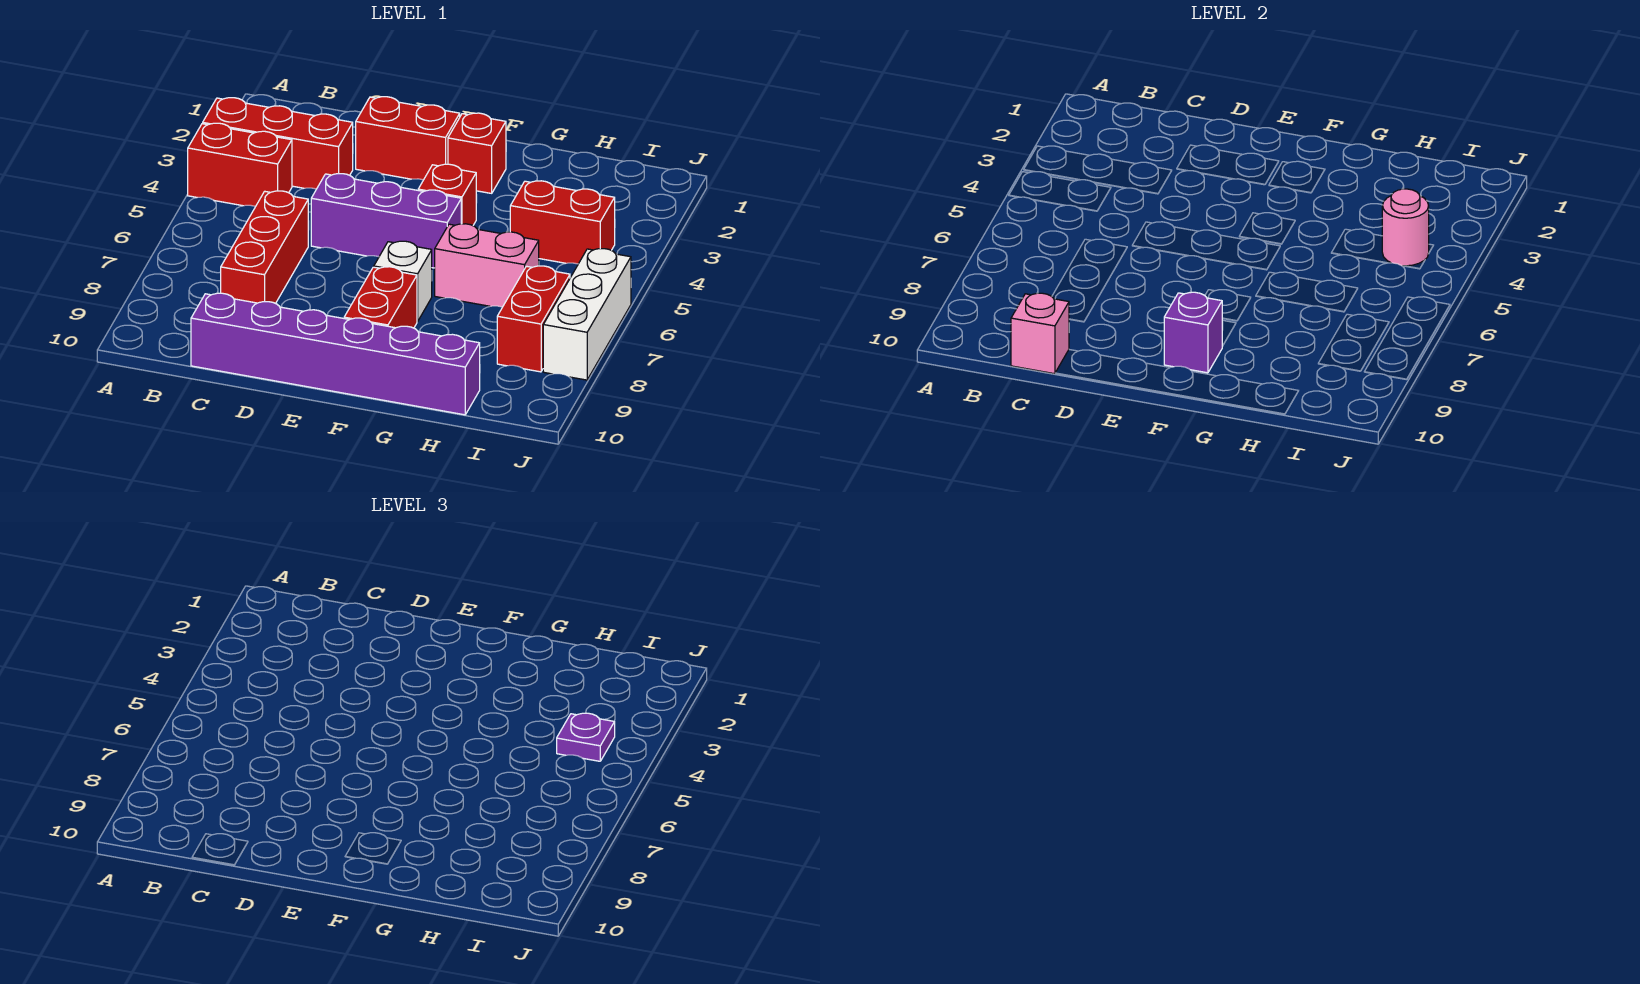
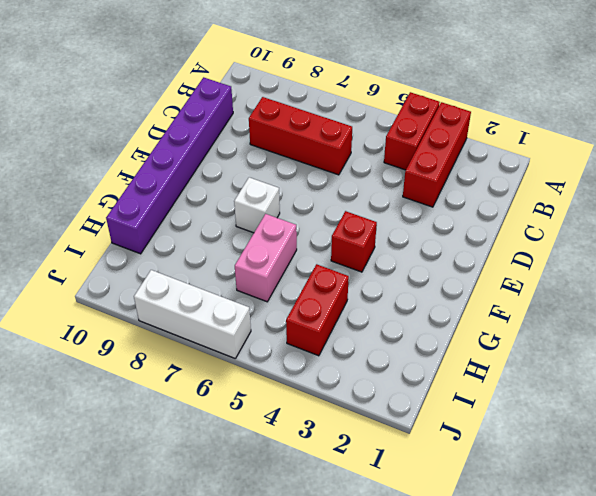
none -> red 1x2 brick [356,97,460,180]
none -> purple 1x3 brick [311,174,461,268]
none -> red 1x1 brick [448,113,506,193]

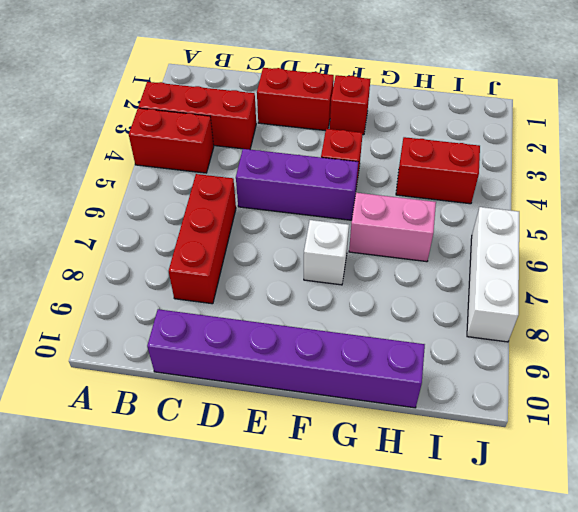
none -> red 1x2 brick [344,267,417,328]
none -> red 1x2 brick [497,266,570,372]
none -> pink 1x1 brick [1011,293,1069,374]

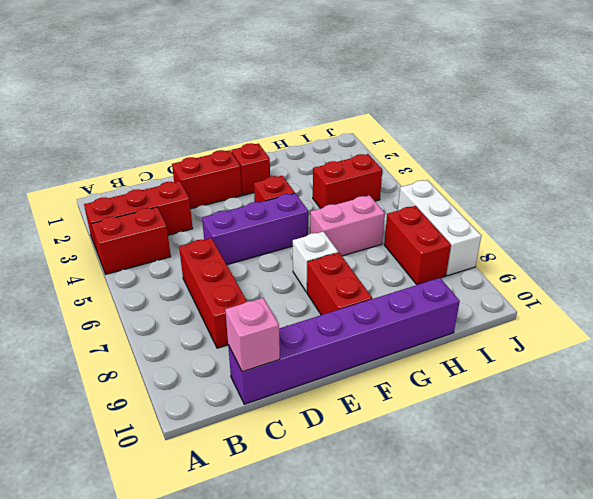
none -> purple 1x1 brick [1164,292,1222,373]
none -> pink 1x1 round brick [1382,189,1429,266]
none -> purple 1x1 plate [557,713,615,761]

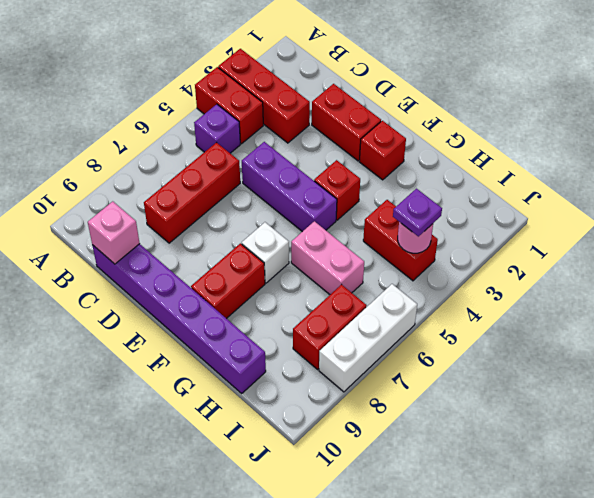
purple 1x1 brick [194,104,240,153] -> purple 1x1 brick moved to [1164,292,1222,373]

